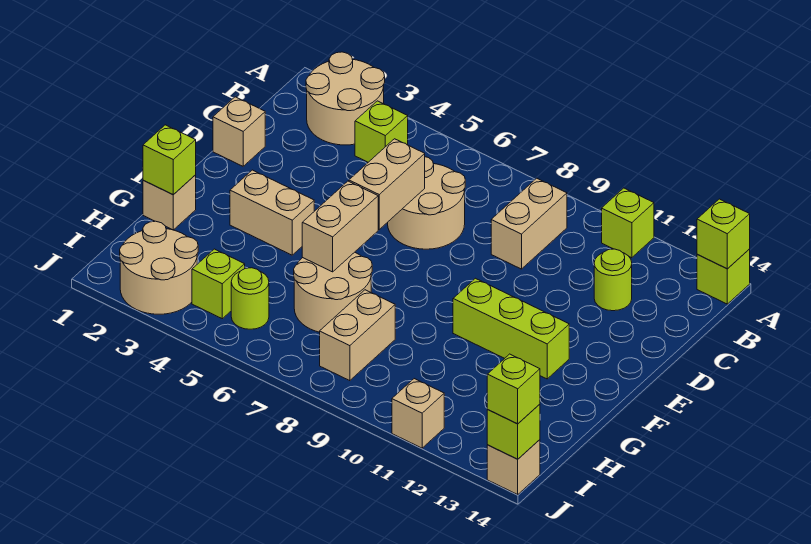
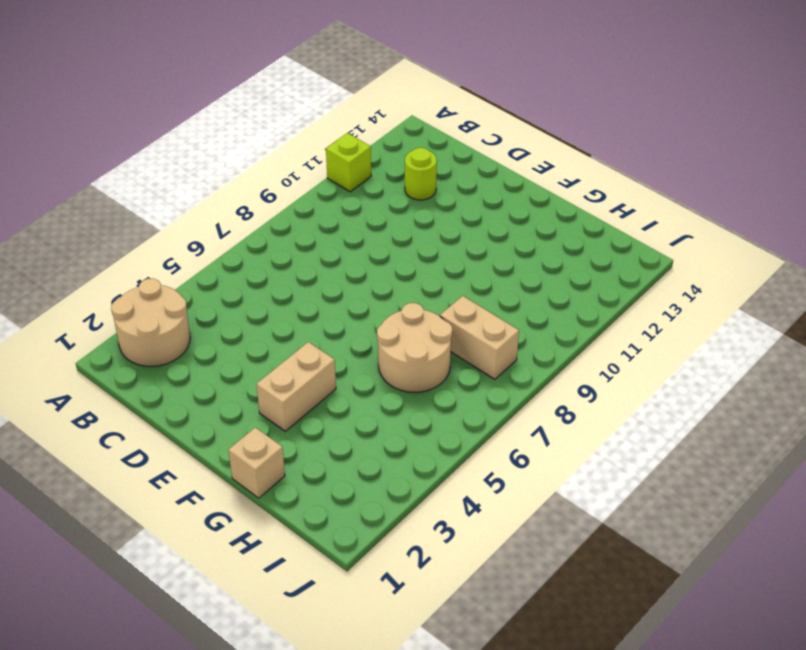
none -> lime 1x1 brick [697,249,750,304]
none -> lime 1x1 brick [355,101,408,162]
none -> tan 1x2 brick [491,178,567,269]

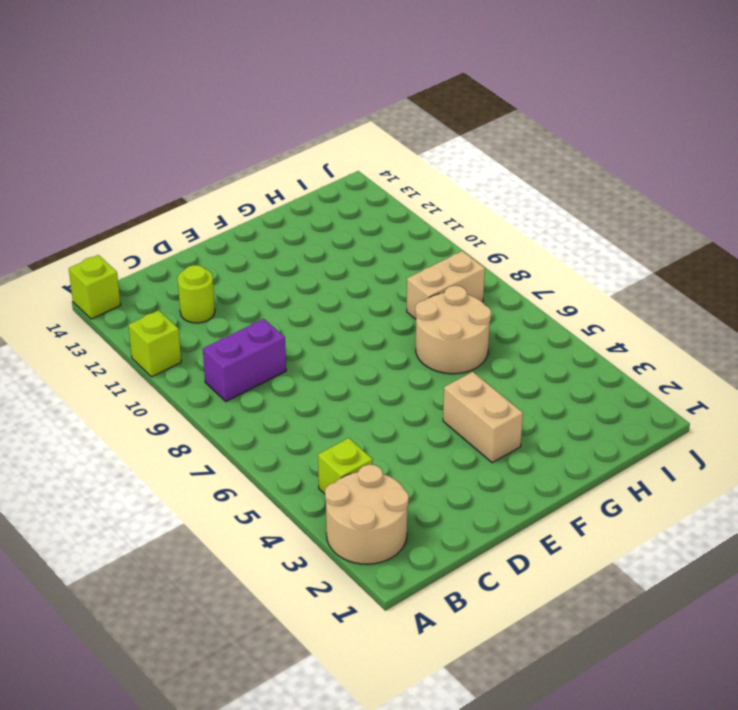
purple 1x2 brick [203,319,286,401] -> tan 1x2 brick [491,178,567,269]
none -> tan 2x2 round brick [388,157,465,249]
none -> tan 1x1 brick [213,97,265,166]
none -> lime 1x3 brick [453,278,569,379]

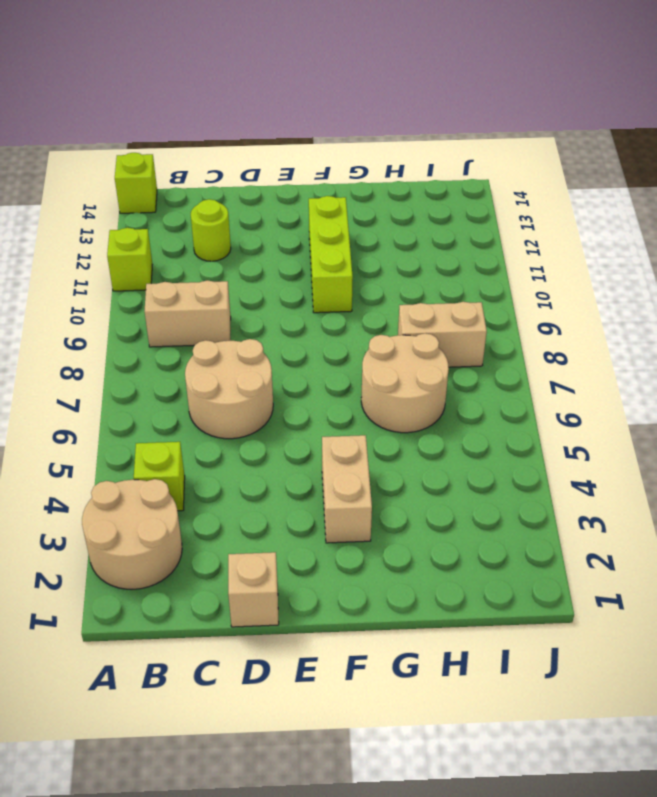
none -> tan 1x1 brick [143,175,196,230]
none -> tan 2x2 round brick [120,221,198,314]
none -> lime 1x1 brick [192,249,245,319]

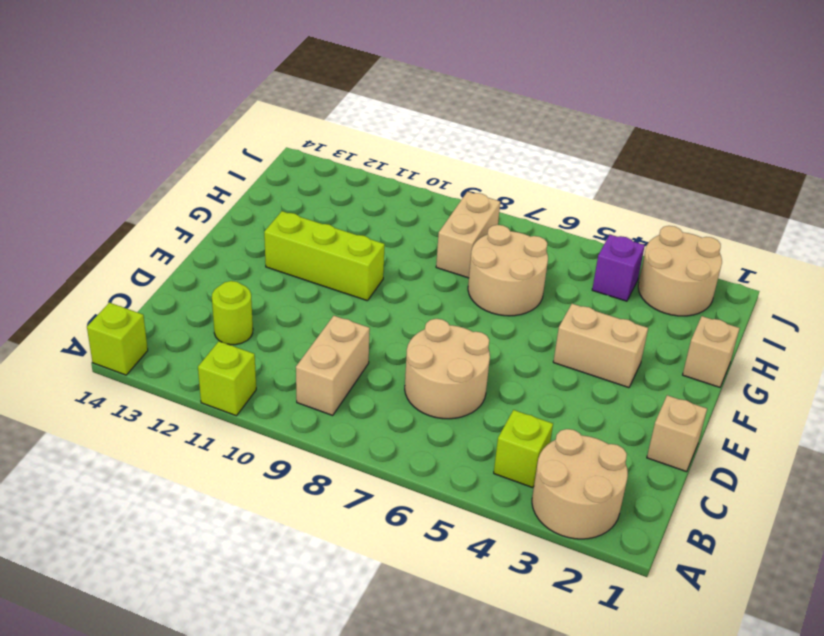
purple 1x1 brick [592,235,645,301] -> lime 1x1 brick [192,249,245,319]
none -> lime 1x1 round brick [231,268,269,329]
none -> tan 1x1 brick [392,379,444,448]
none -> tan 1x1 brick [487,440,540,494]

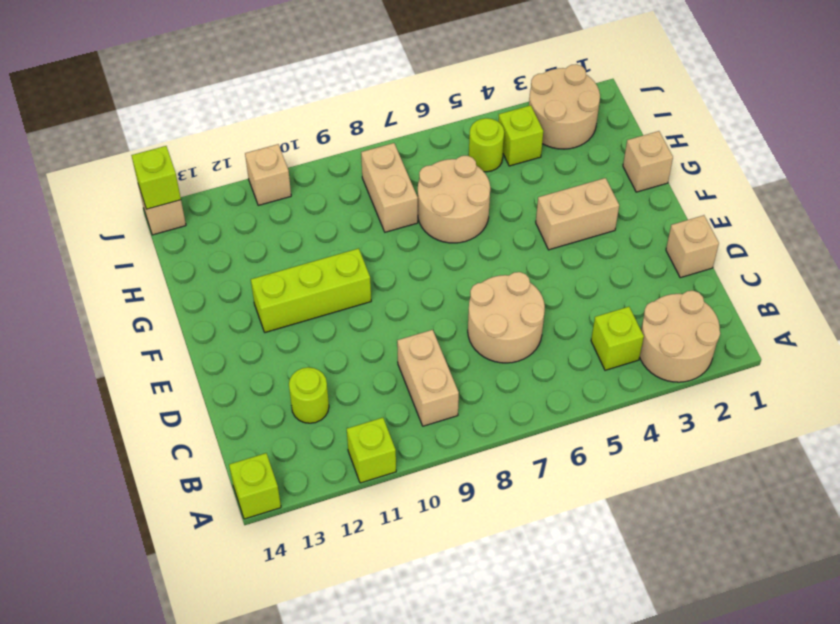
none -> lime 1x1 brick [697,199,750,269]
none -> tan 1x2 brick [349,139,425,229]
none -> tan 1x2 brick [302,181,378,272]

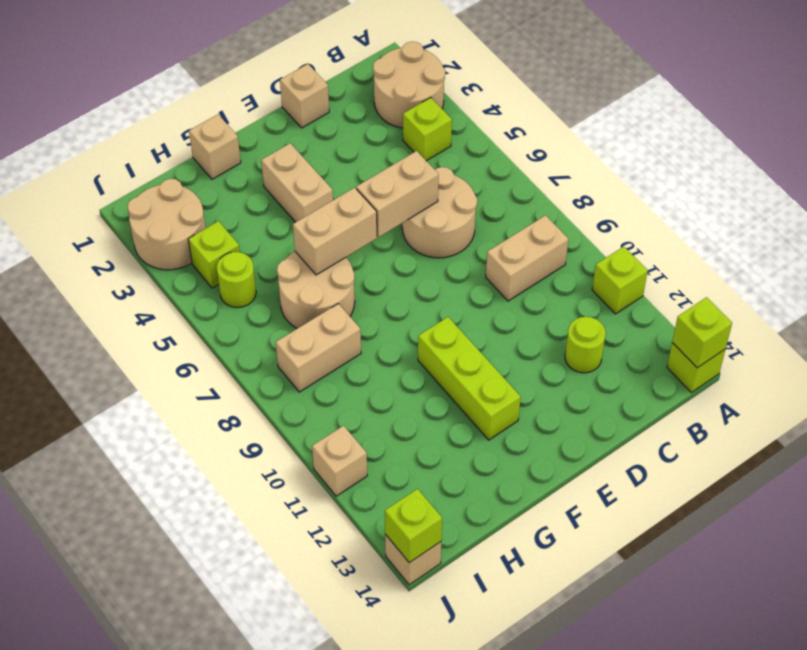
none -> lime 1x1 brick [143,125,196,195]
none -> lime 1x1 brick [487,354,540,424]

